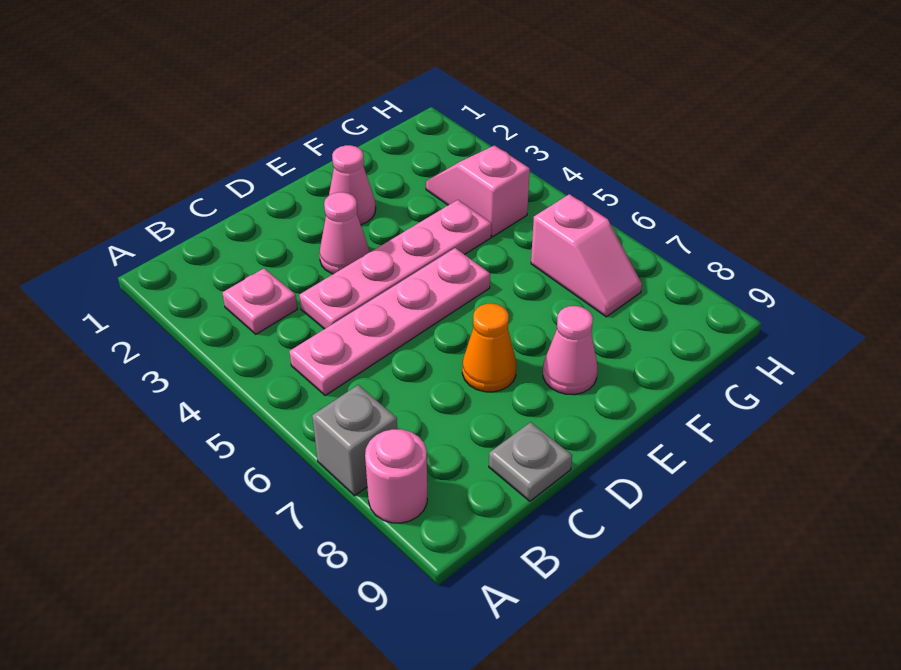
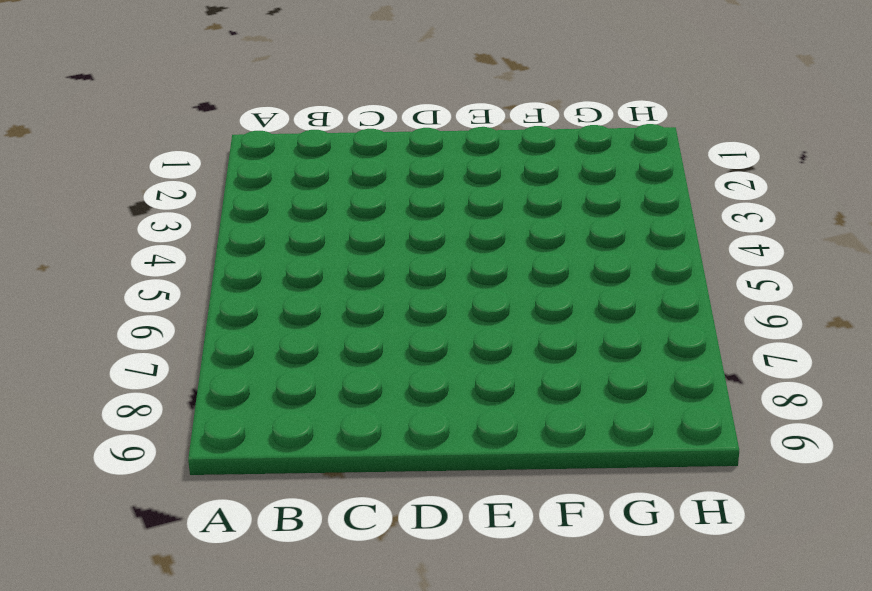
none -> grey 1x1 brick [312,385,397,496]
none -> pink 1x1 round brick [365,429,427,523]
none -> pink 1x1 plate [222,269,297,334]

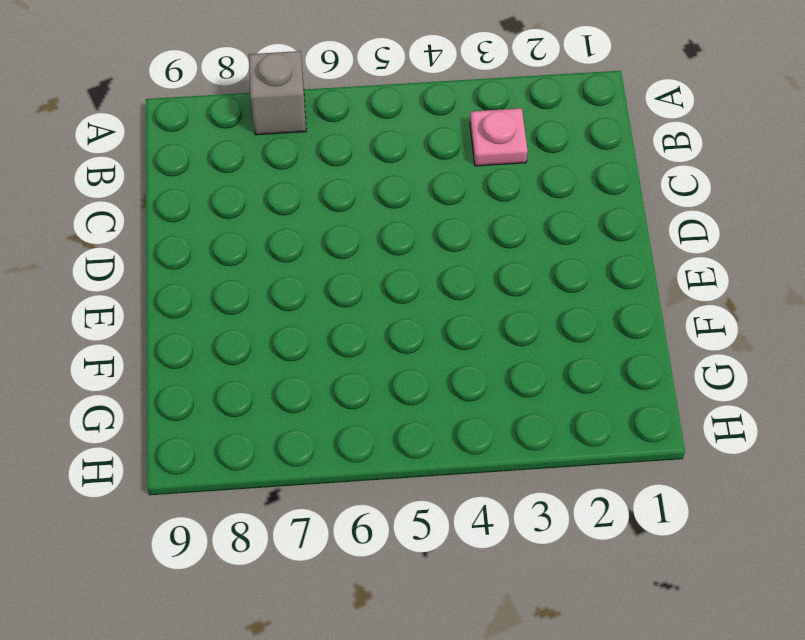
none -> pink 1x1 round brick [365,429,427,523]
none -> pink 1x4 plate [289,248,490,396]
none -> pink 1x4 plate [299,200,491,329]

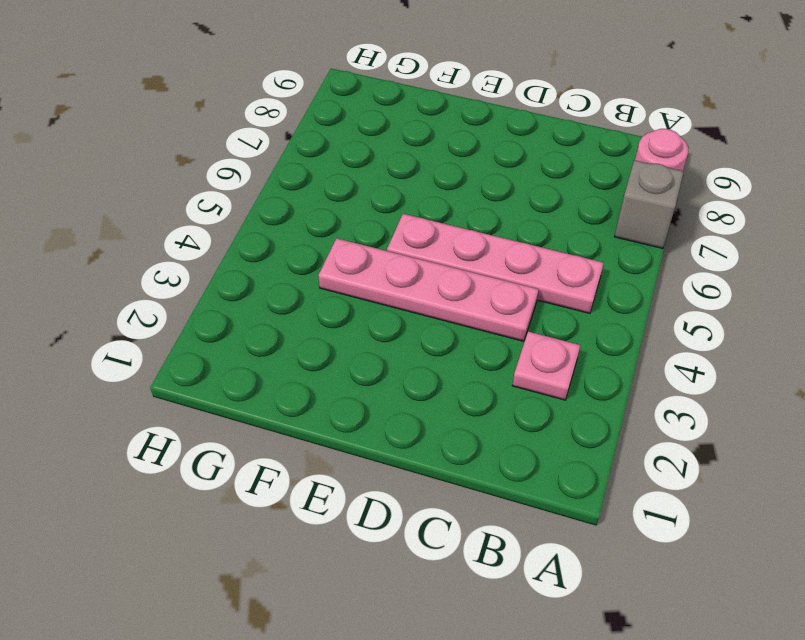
none -> grey 1x1 plate [489,422,572,501]
none -> pink 1x1 cone [319,192,369,274]
none -> orange 1x1 cone [462,304,516,392]

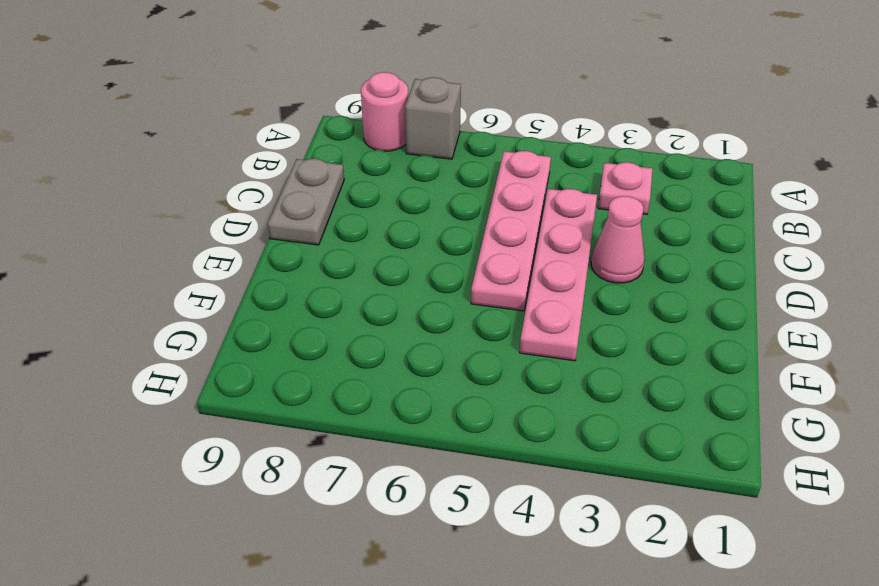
grey 1x2 plate [268,159,344,245] -> grey 1x1 plate [489,422,572,501]
none -> orange 1x1 cone [462,304,516,392]
none -> pink 1x1 cone [329,145,376,225]
none -> pink 1x1 cone [543,306,598,395]

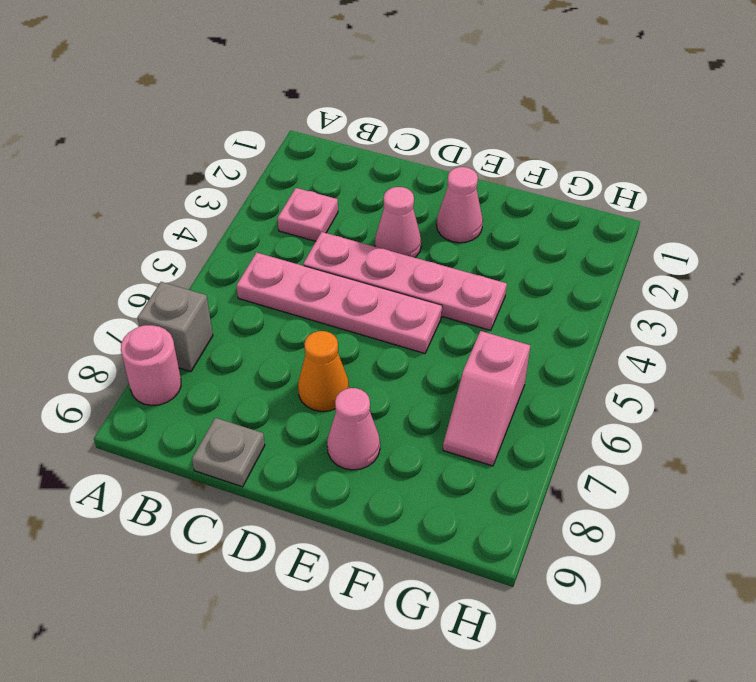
none -> pink 1x2 slope [426,145,530,237]

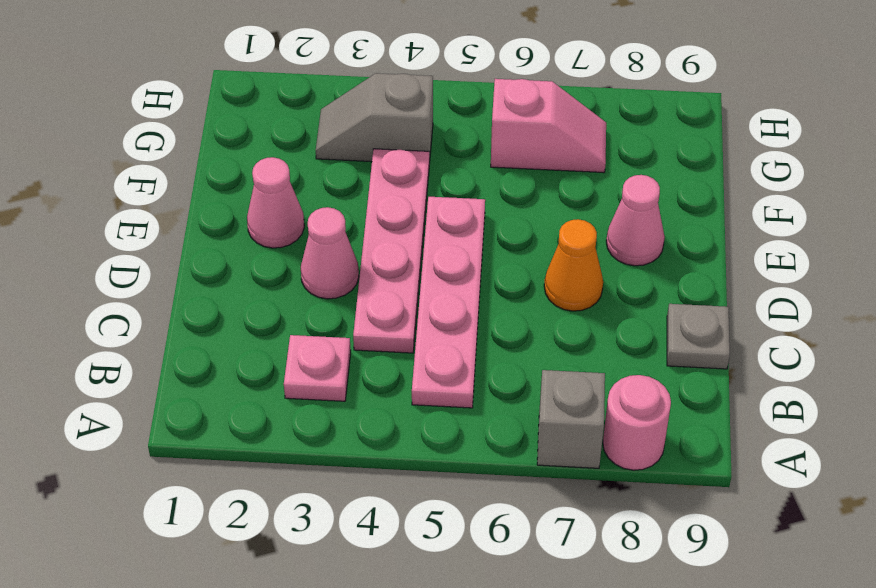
grey 1x2 slope [316,73,433,164] -> pink 1x2 slope [426,145,530,237]

